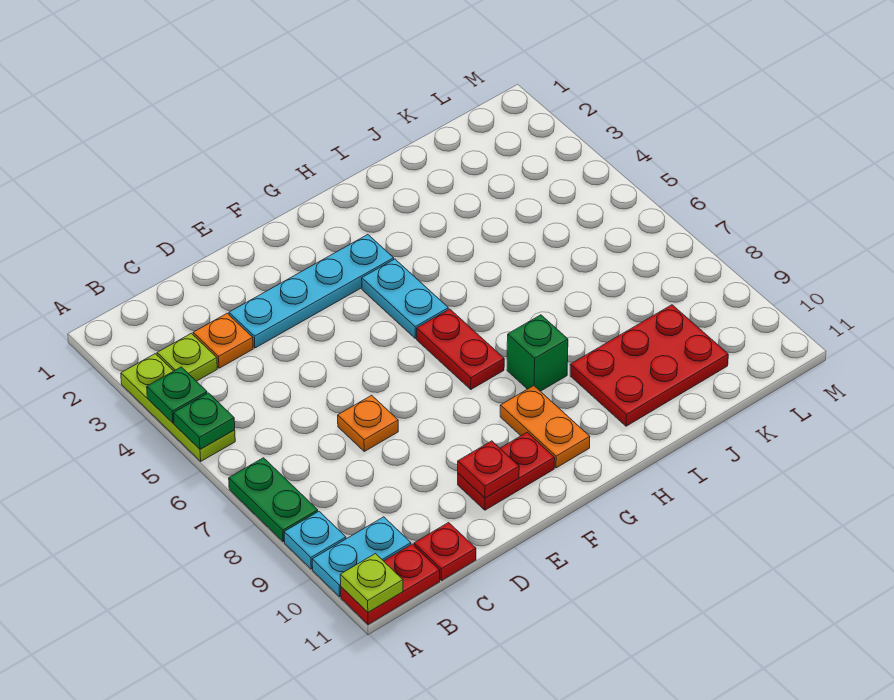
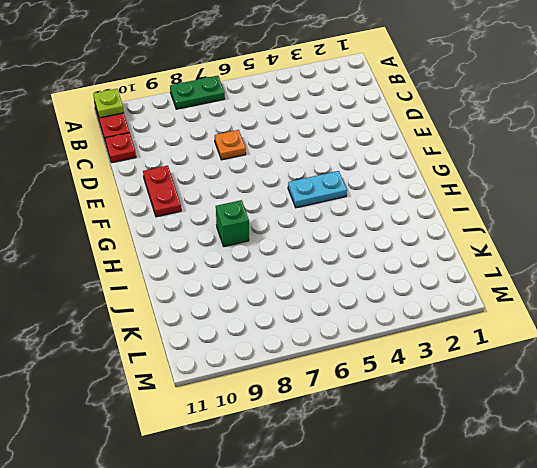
none -> lime 1x3 plate [121,354,235,461]
none -> cyan 1x1 plate [284,512,346,569]
none -> cyan 1x2 plate [312,517,411,597]

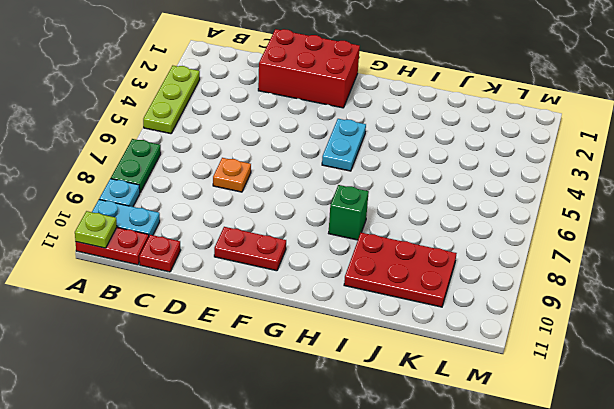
red 2x3 brick [258,29,360,108] -> none
none -> lime 1x1 plate [157,333,217,381]
none -> orange 1x1 plate [193,313,253,368]
none -> cyan 1x4 plate [229,235,394,348]

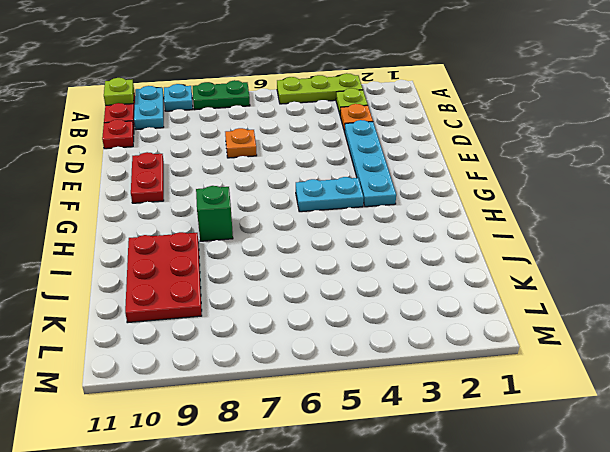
none -> red 1x2 plate [417,309,504,389]
none -> orange 1x2 plate [500,386,590,468]
none -> green 1x1 plate [147,367,207,423]

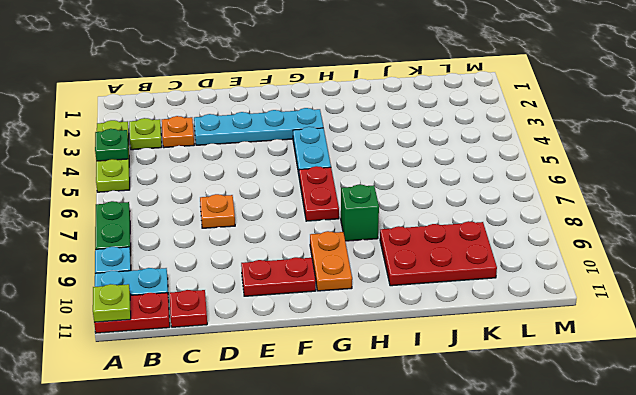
none -> green 1x1 plate [174,393,235,449]
none -> red 1x1 plate [458,441,519,498]

